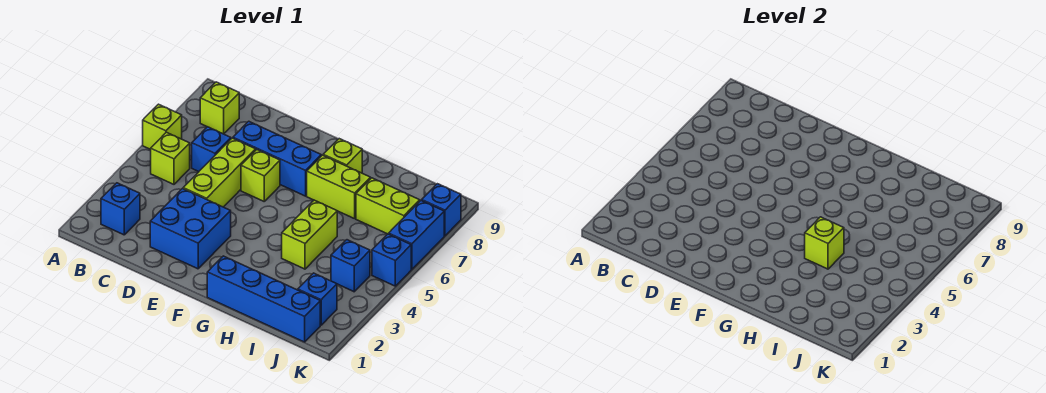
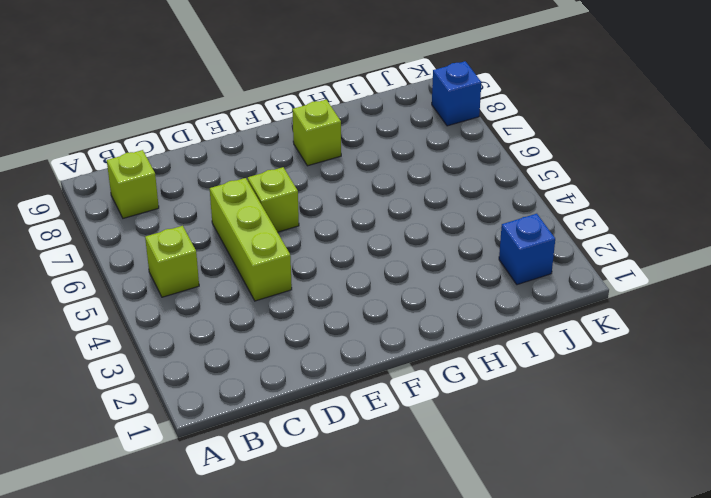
none -> lime 1x1 brick [143,104,182,150]
none -> blue 1x1 brick [101,183,140,235]
none -> blue 1x1 brick [192,127,231,172]

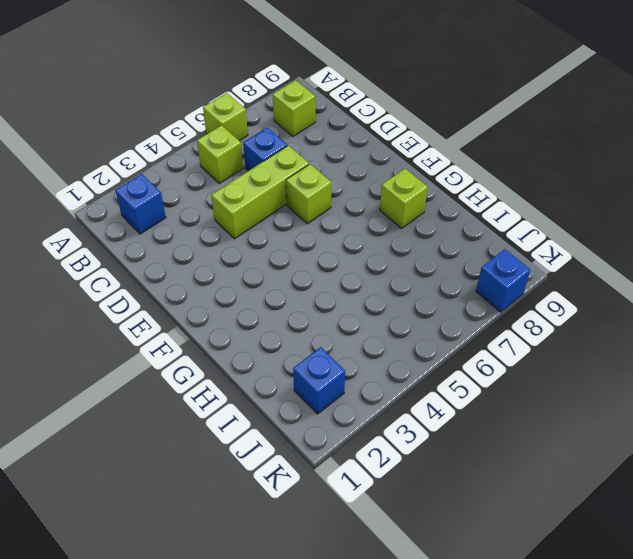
none -> blue 2x2 brick [150,189,231,269]
none -> blue 1x3 brick [233,121,321,196]
none -> blue 1x4 brick [207,256,320,342]

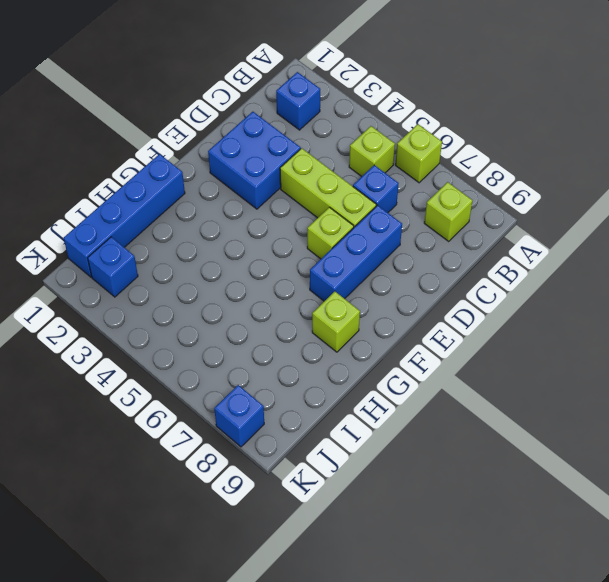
none -> lime 1x2 brick [307,155,370,219]
none -> lime 1x2 brick [282,200,337,269]
none -> lime 1x2 brick [356,178,420,234]

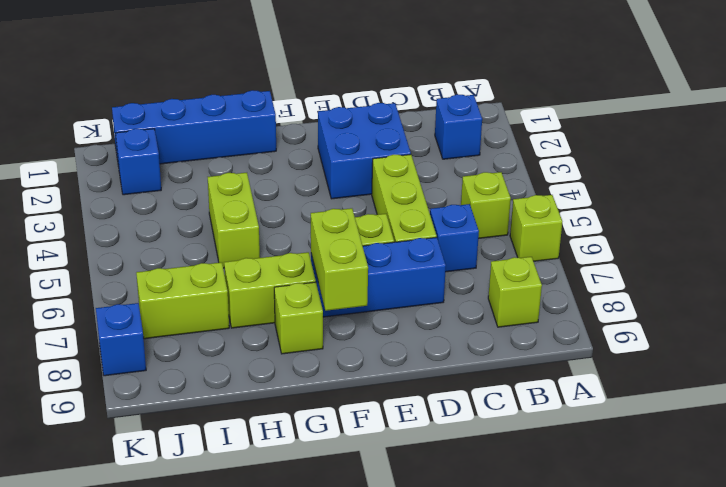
lime 1x2 brick [311,208,368,311] -> none
none -> blue 1x1 brick [331,240,370,292]
none -> blue 1x1 brick [372,234,411,286]
none -> blue 1x2 brick [389,200,444,269]

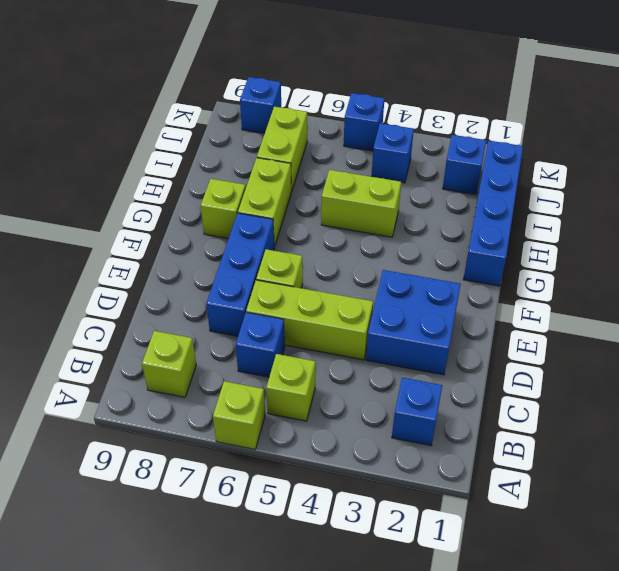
none -> blue 1x2 brick [389,200,444,269]
none -> lime 1x1 brick [805,217,844,269]

